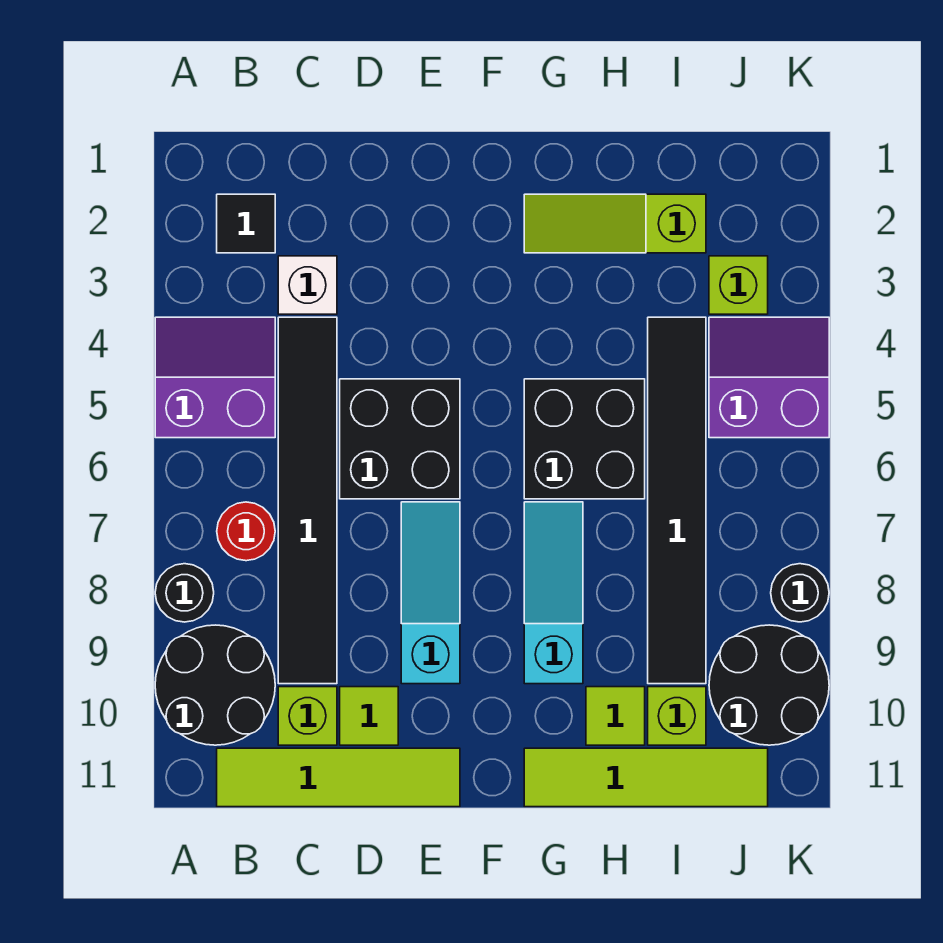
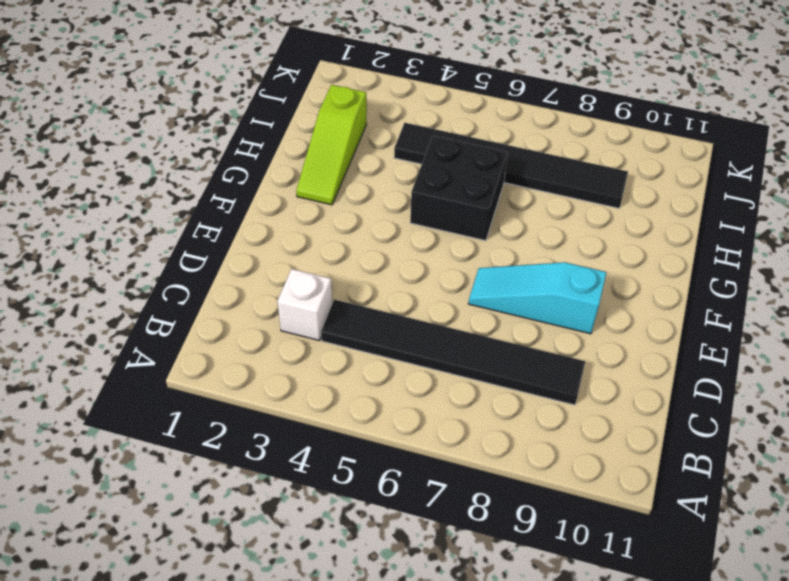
none -> purple 2x2 slope [155,317,275,438]
none -> black 1x1 round brick [155,564,214,622]
none -> black 2x2 round brick [155,625,275,745]

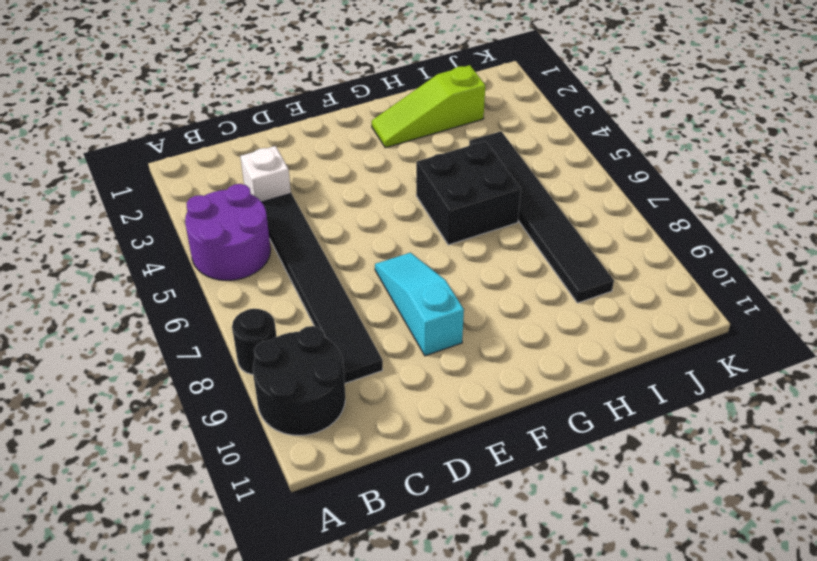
purple 2x2 round brick [185,184,271,280] -> purple 2x2 slope [155,317,275,438]
none -> black 1x1 tile [217,194,275,253]
none -> red 1x1 round brick [217,502,275,561]
none -> lime 1x4 tile [217,748,460,807]

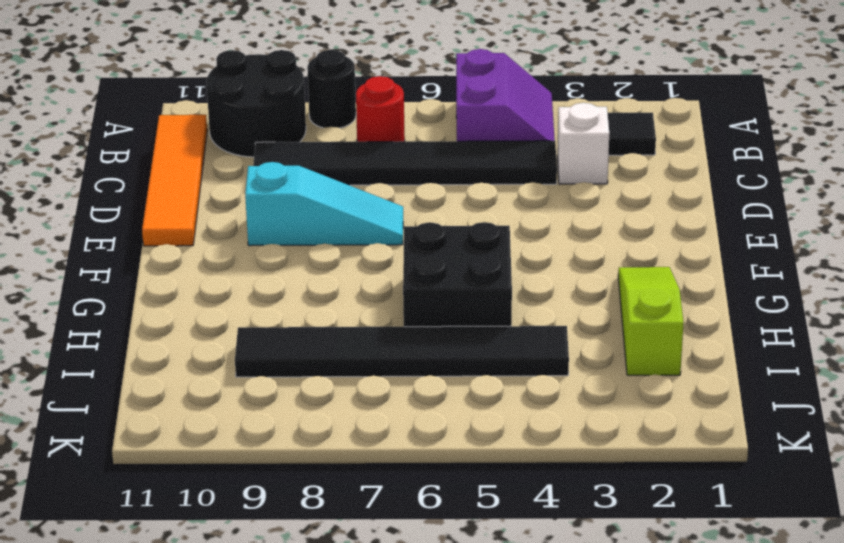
orange 1x4 tile [142,115,207,246] -> lime 1x4 tile [217,748,460,807]
none -> lime 1x1 brick [278,687,337,745]
none -> black 2x2 brick [340,379,460,499]
none -> lime 1x1 tile [340,687,398,745]

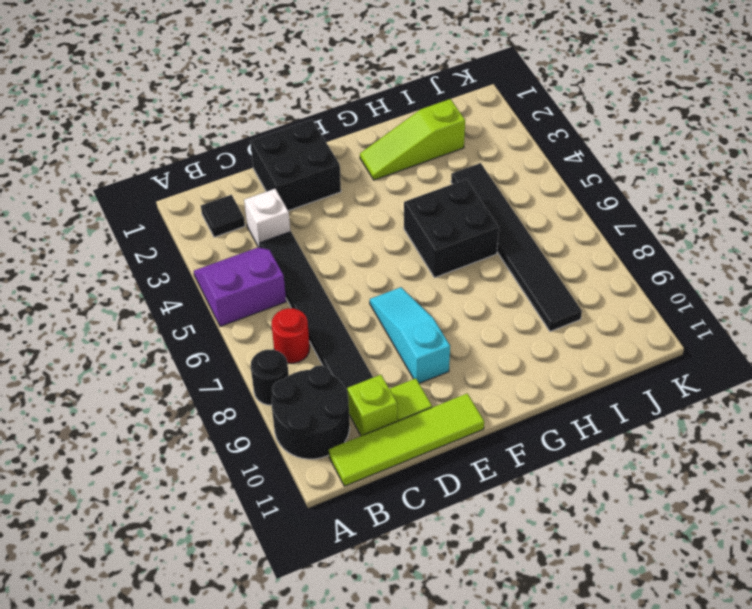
black 2x2 brick [250,120,341,211] -> black 2x2 brick moved to [340,379,460,499]
none -> cyan 1x3 slope [524,502,583,684]
none -> lime 1x4 tile [524,748,768,807]
none -> lime 1x1 tile [586,687,645,745]

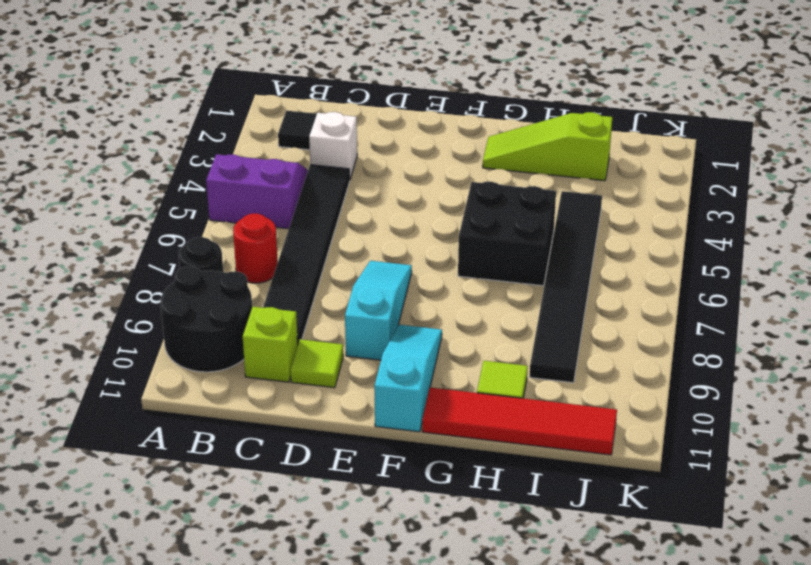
cyan 1x3 slope [374,325,442,432] -> cyan 1x3 slope moved to [524,502,583,684]
red 1x4 tile [422,387,617,455] -> lime 1x4 tile [524,748,768,807]
none -> lime 1x4 tile [217,748,460,807]
none -> black 2x2 brick [340,379,460,499]
none -> lime 1x1 brick [648,687,706,745]

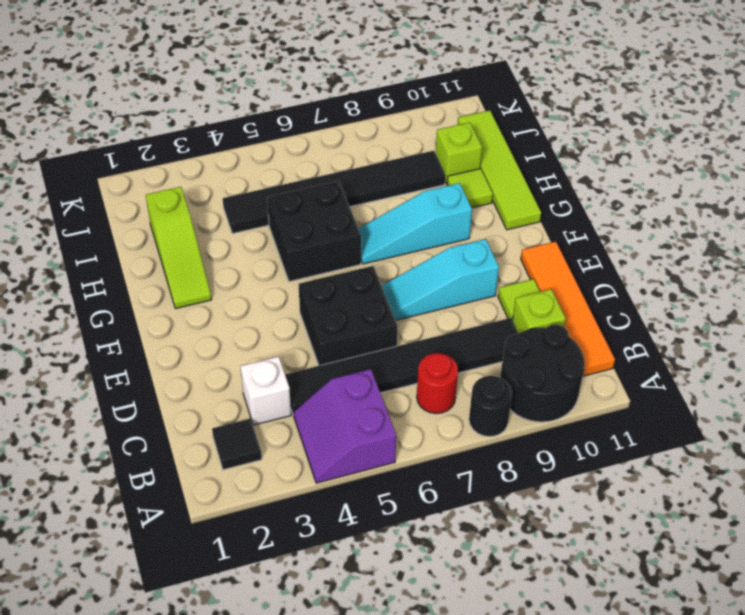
orange 1x4 tile [521,242,615,376] -> lime 1x4 tile [217,748,460,807]
none -> lime 1x1 brick [709,256,768,314]
none -> purple 2x2 slope [709,317,829,438]
none -> black 2x2 round brick [709,625,829,745]

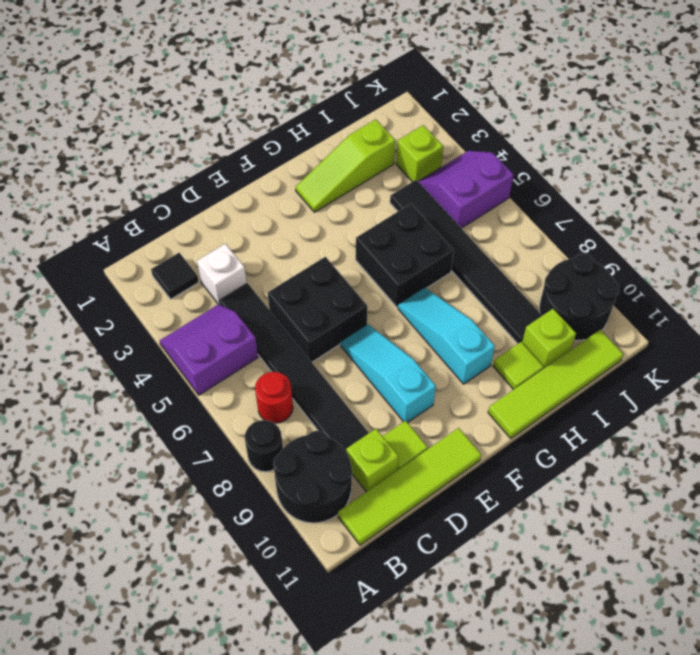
none -> black 1x1 round brick [771,564,829,622]

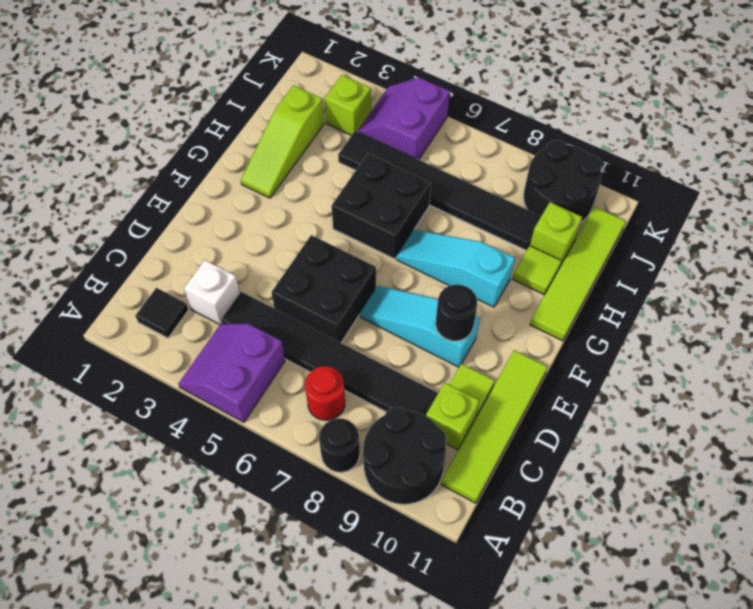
black 1x1 round brick [436,285,477,341] -> black 1x1 round brick moved to [771,564,829,622]

